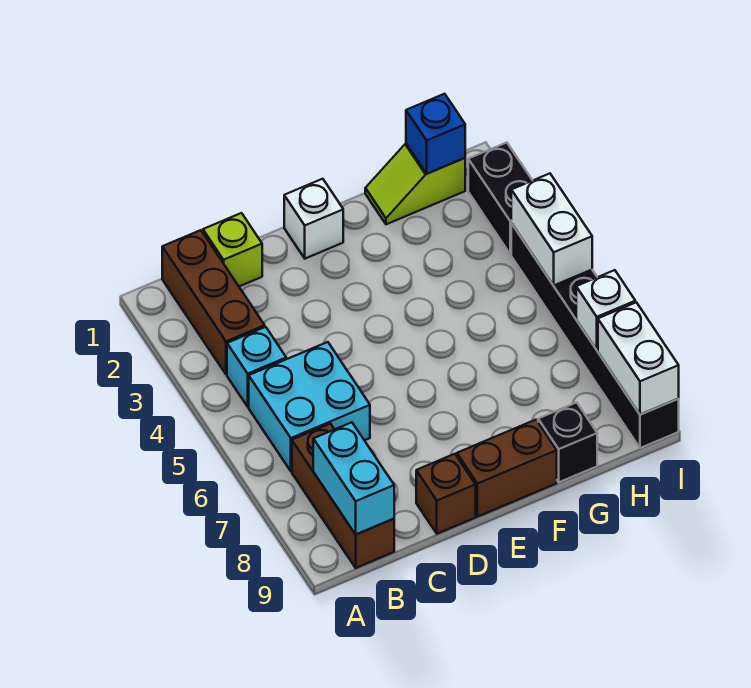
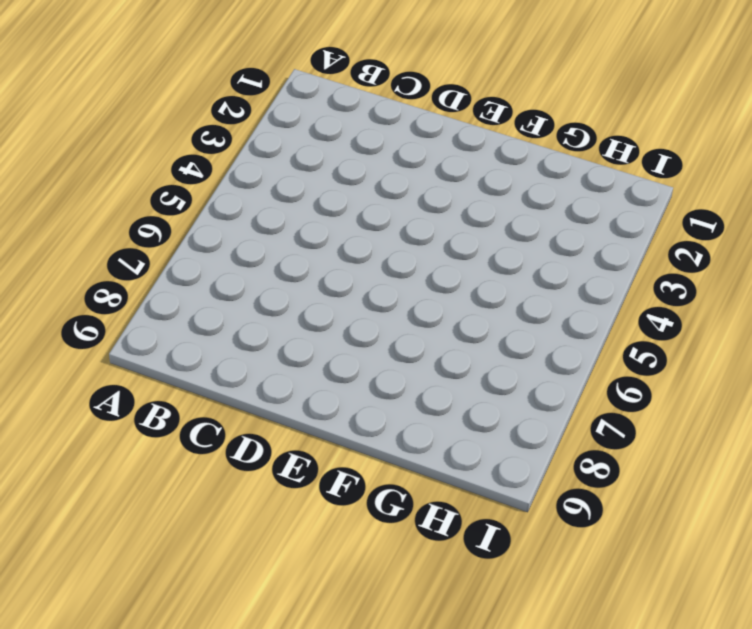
none -> brown 1x3 brick [162,230,265,375]
none -> cyan 1x1 brick [227,327,286,407]
none -> cyan 2x2 brick [249,342,370,471]

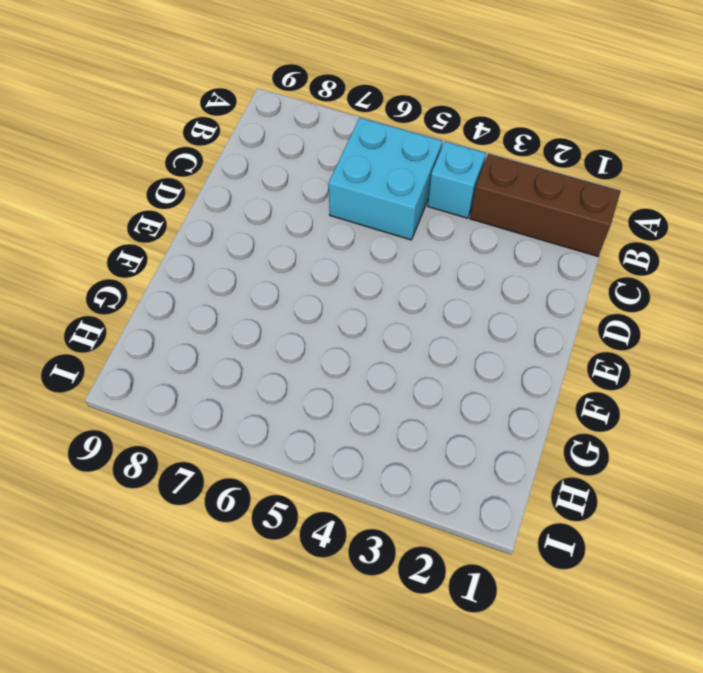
none -> brown 1x3 brick [292,424,394,568]
none -> lime 1x1 brick [203,213,262,286]
none -> brown 1x1 brick [416,454,476,534]

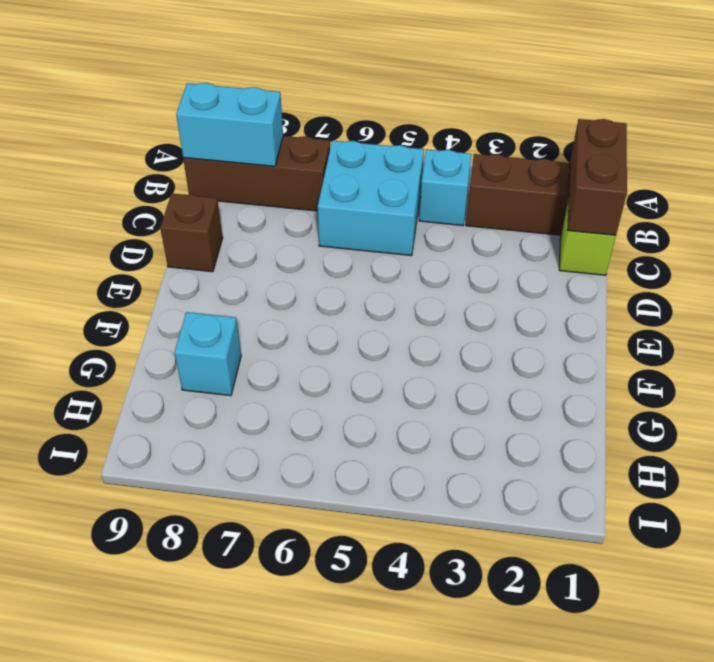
brown 1x2 brick [567,119,627,235] -> brown 1x2 brick moved to [457,420,557,517]
cyan 1x1 brick [175,312,241,396] -> none
none -> white 1x1 brick [284,179,343,259]
none -> lime 1x2 slope [365,144,465,224]
none -> black 1x1 brick [538,402,597,482]

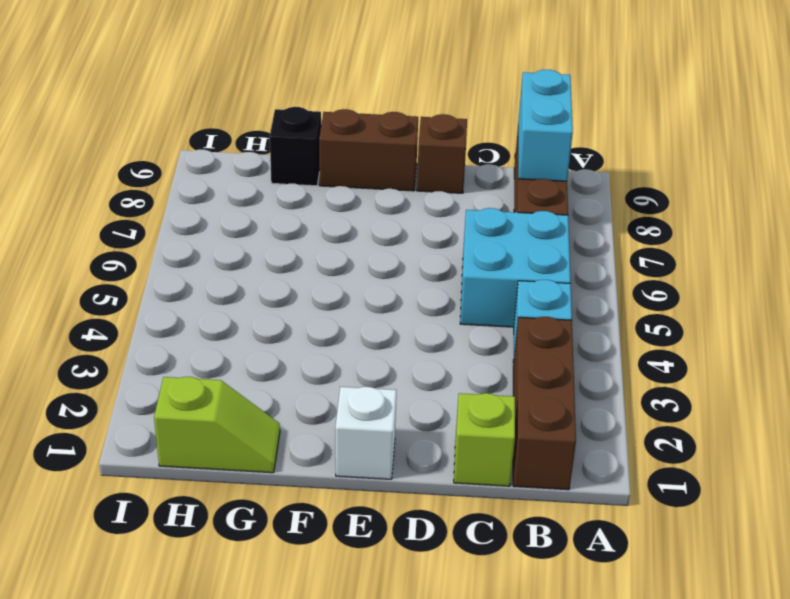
none -> black 1x2 brick [468,143,533,255]
none -> black 1x6 brick [511,223,679,448]
none -> blue 1x1 brick [406,94,465,174]

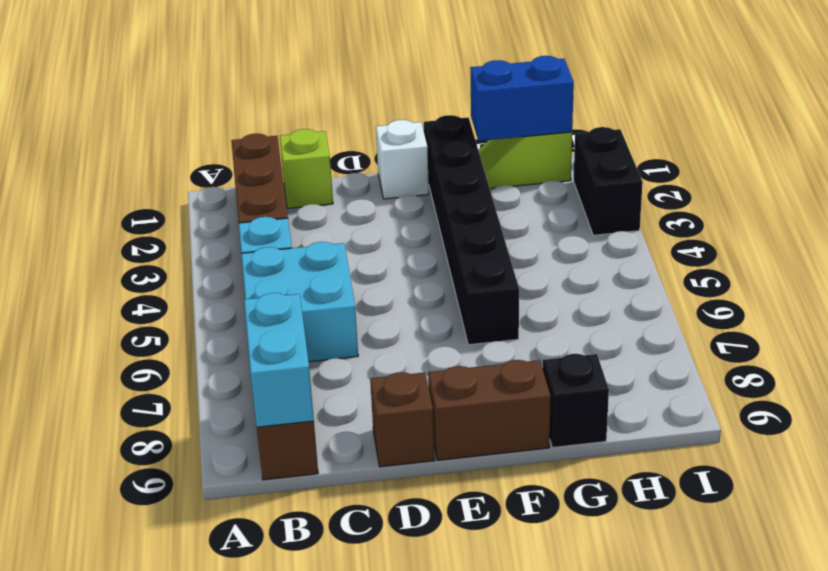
black 1x6 brick [424,115,519,345] -> black 1x6 brick moved to [511,223,679,448]
blue 1x2 brick [470,56,574,141] -> blue 1x1 brick [406,94,465,174]
none -> white 1x2 brick [511,174,592,285]
none -> white 1x1 brick [576,270,635,350]
none -> white 1x2 brick [598,302,679,415]

